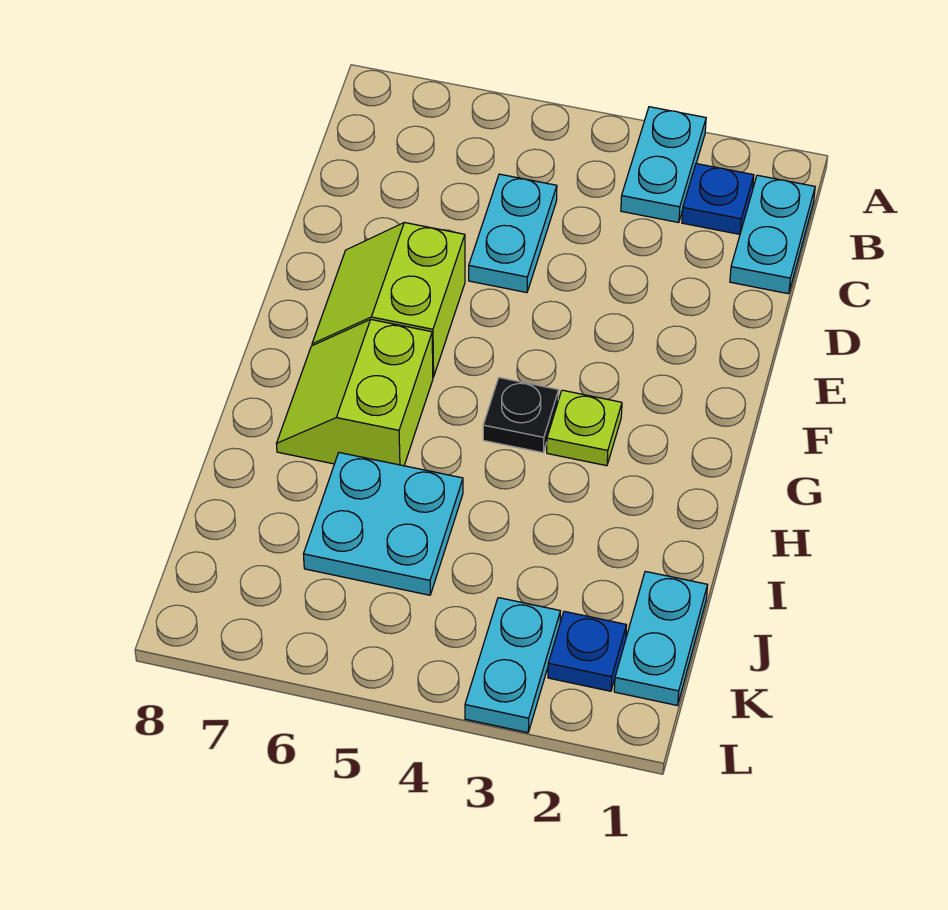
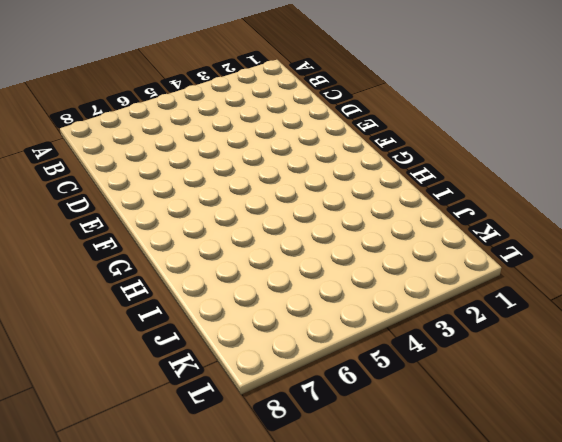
none -> cyan 1x2 plate [621,107,706,223]
none -> cyan 1x2 plate [730,175,815,294]
none -> blue 1x1 plate [682,164,754,234]

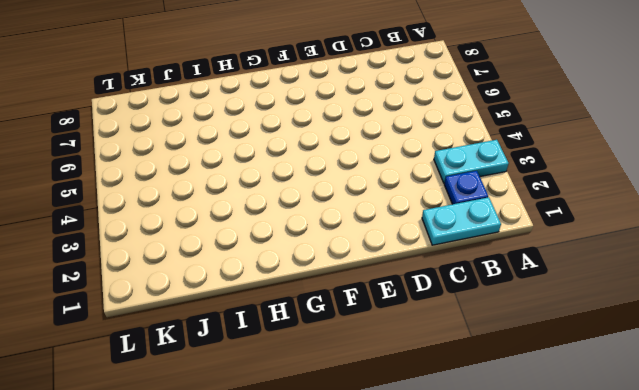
none -> cyan 1x2 plate [469,174,557,293]
none -> lime 2x2 slope [312,222,465,377]
none -> lime 1x1 plate [547,390,622,466]

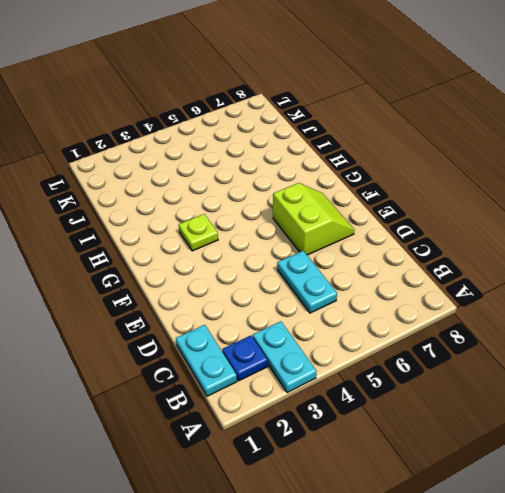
none -> black 1x1 plate [483,378,559,453]
none -> lime 2x2 slope [276,320,433,466]
none -> cyan 2x2 plate [303,453,463,595]

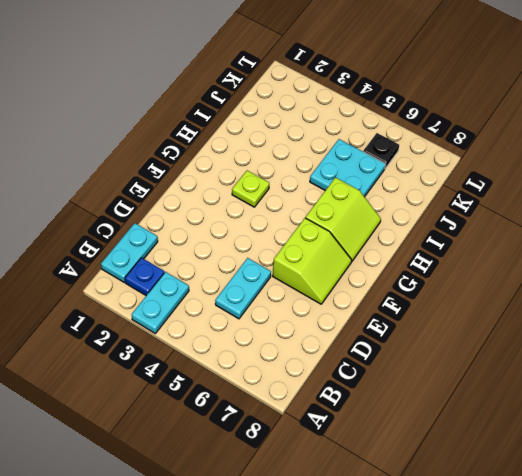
black 1x1 plate [363,133,399,168] -> black 1x1 plate moved to [483,378,559,453]
none -> cyan 1x2 plate [614,571,708,706]
none -> blue 1x1 plate [548,611,627,691]
none -> cyan 1x2 plate [465,598,560,733]

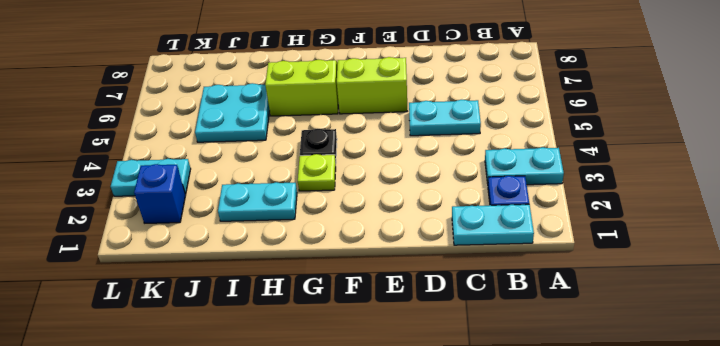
cyan 1x2 plate [218,182,297,221] -> cyan 1x2 plate moved to [614,571,708,706]
blue 1x1 brick [134,164,185,223] -> blue 1x1 plate [548,611,627,691]

